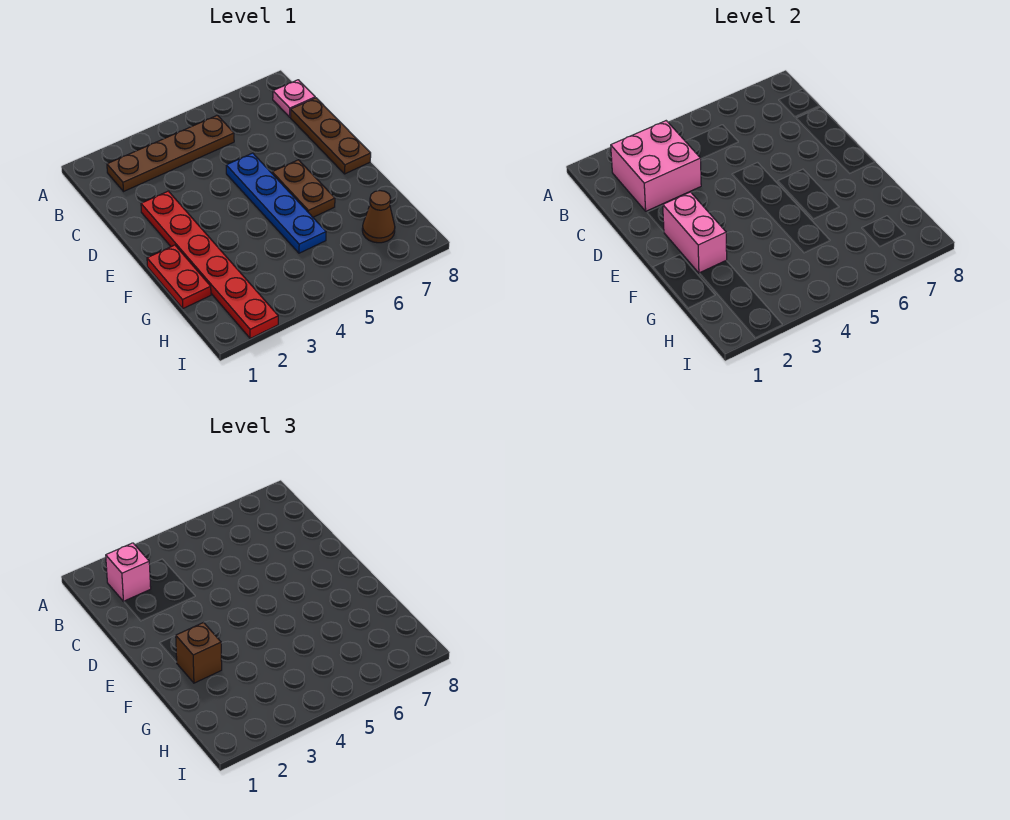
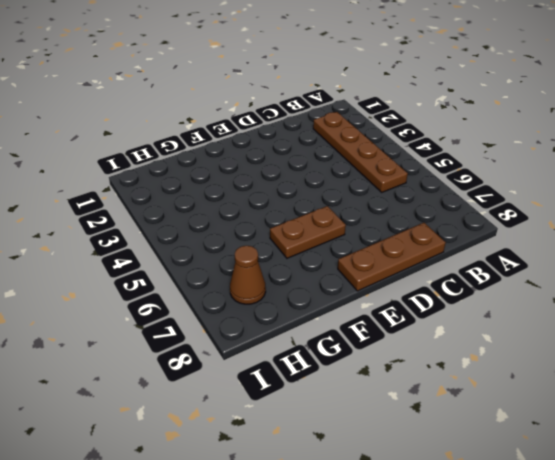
none -> pink 1x1 plate [273,80,315,117]
none -> red 1x6 plate [141,191,278,338]
none -> blue 1x4 plate [226,153,326,253]

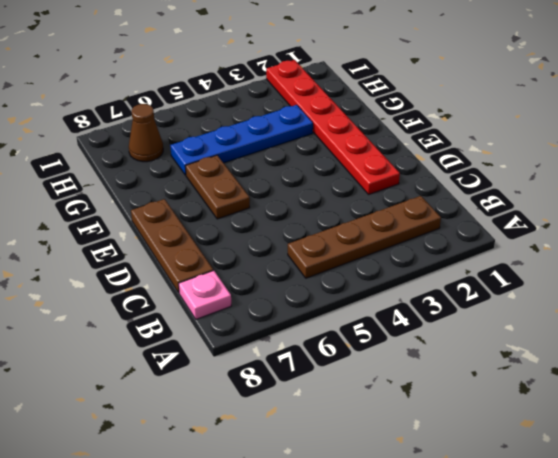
blue 1x4 plate [170,105,313,175] -> blue 1x4 plate turned to [226,153,326,253]
none -> red 1x2 plate [147,245,211,308]
none -> pink 2x2 brick [611,121,701,211]
none -> pink 1x2 brick [662,192,727,273]

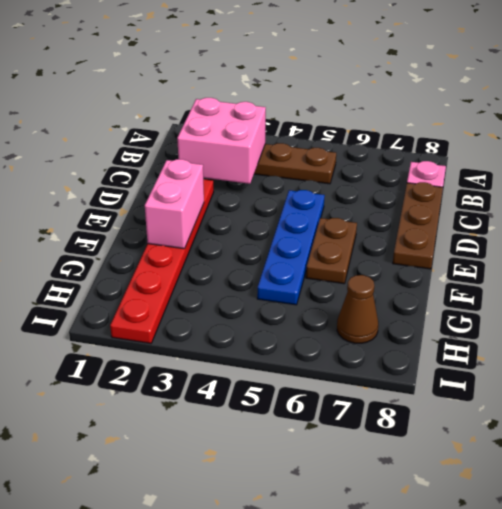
none -> red 1x2 plate [147,245,211,308]
none -> pink 1x1 brick [106,543,151,601]
none -> brown 1x1 brick [176,623,222,683]

